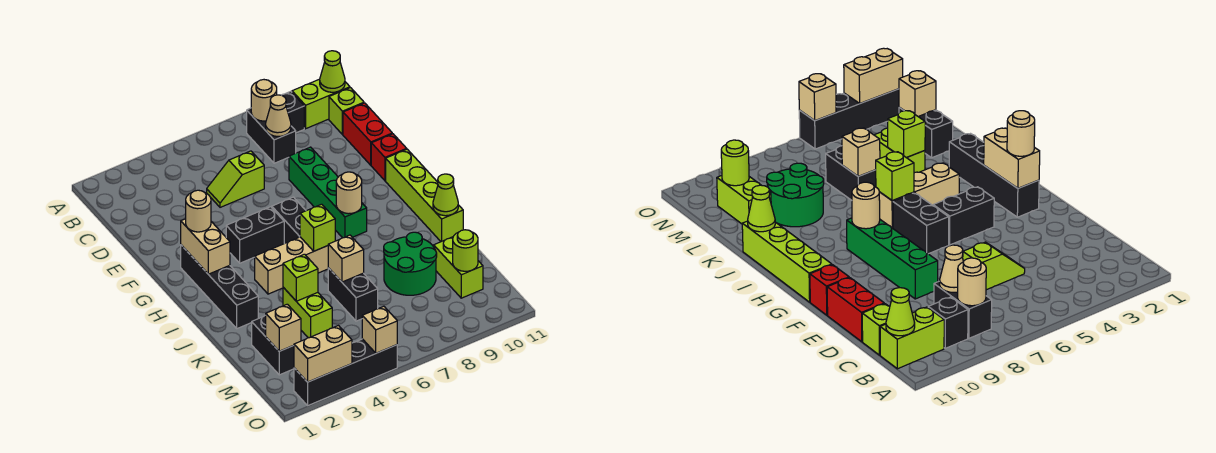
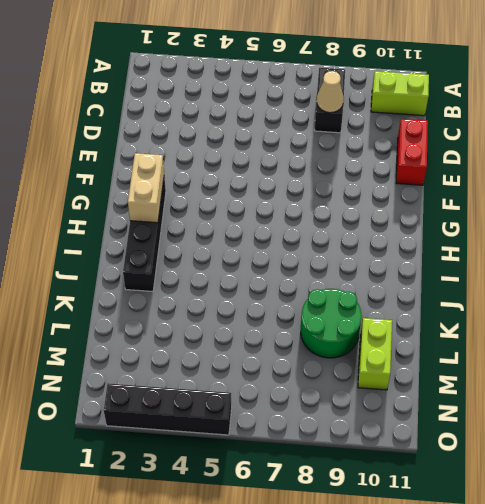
none -> black 1x1 brick [282,91,304,133]
none -> lime 1x1 brick [329,88,364,135]
none -> lime 1x2 slope [207,151,264,207]
none -> green 1x4 brick [289,147,367,238]

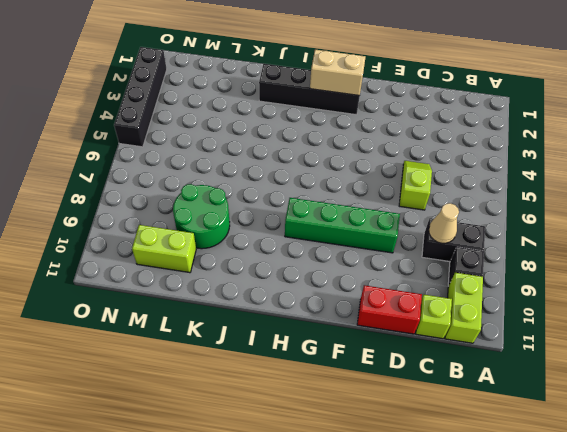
none -> red 1x1 brick [371,134,406,181]
none -> black 1x2 brick [226,207,284,263]
none -> black 1x2 brick [272,197,306,243]
none -> lime 1x4 brick [386,149,463,242]

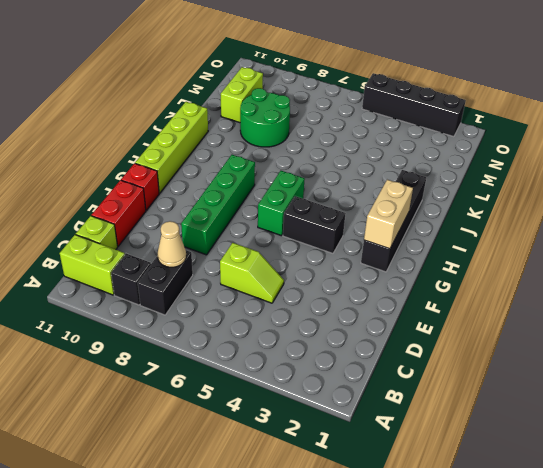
green 1x2 brick [258,171,305,236] -> black 1x2 brick [272,197,306,243]
none -> tan 1x3 brick [255,237,328,294]
none -> lime 1x2 brick [283,287,332,338]
none -> black 1x2 brick [328,268,378,321]
none -> black 1x2 brick [252,315,294,375]

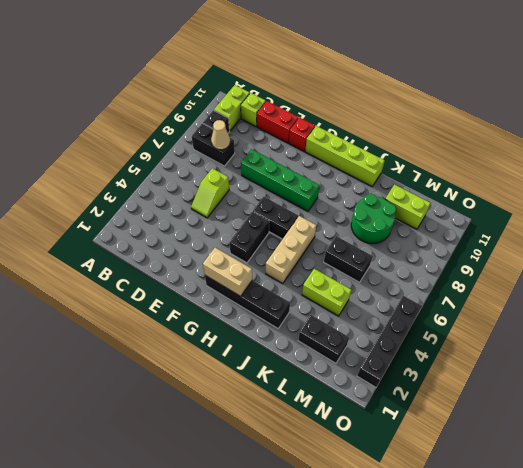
none -> tan 1x1 round brick [251,80,277,121]
none -> lime 1x1 cone [320,51,345,92]
none -> tan 1x1 round brick [336,172,362,214]
none -> lime 1x1 brick [300,204,335,251]

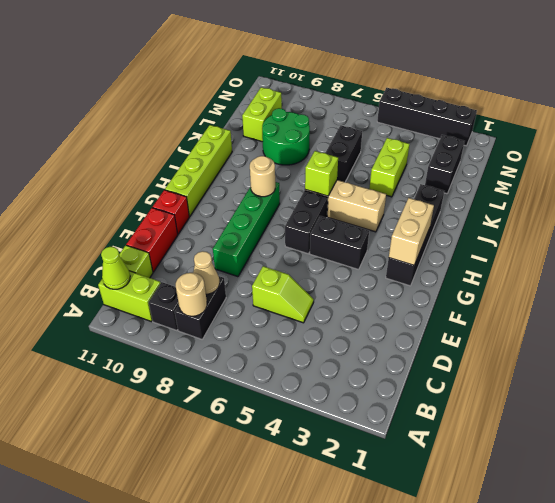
none -> lime 1x1 cone [433,174,458,216]
none -> lime 1x1 brick [283,254,318,301]
none -> tan 1x1 brick [328,235,364,282]
none -> tan 1x1 brick [266,304,301,351]

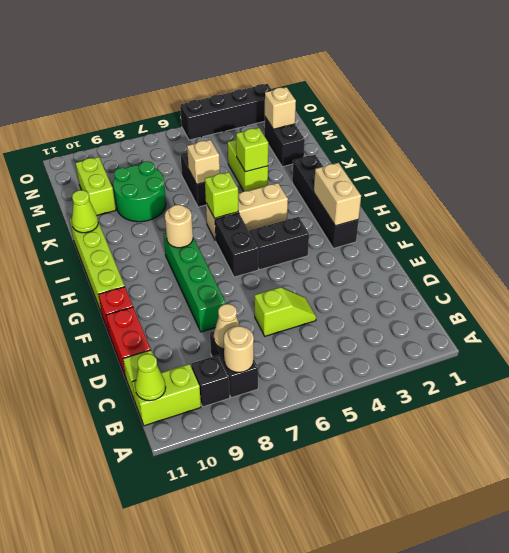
none -> lime 1x1 round brick [453,230,478,271]
none -> tan 1x2 brick [294,326,352,382]
none -> tan 1x1 brick [362,306,397,353]
none -> tan 1x1 round brick [186,190,211,232]

